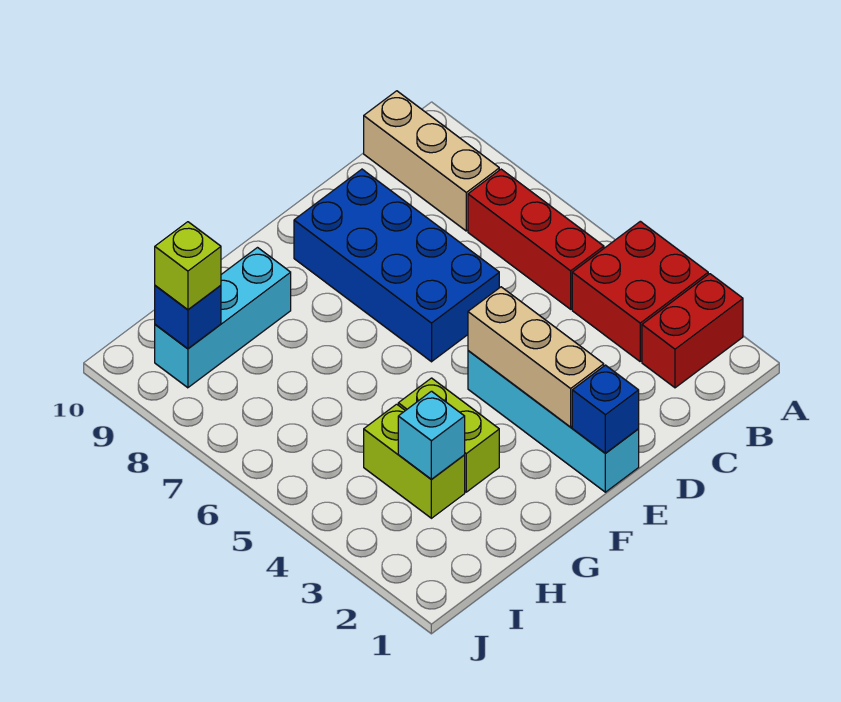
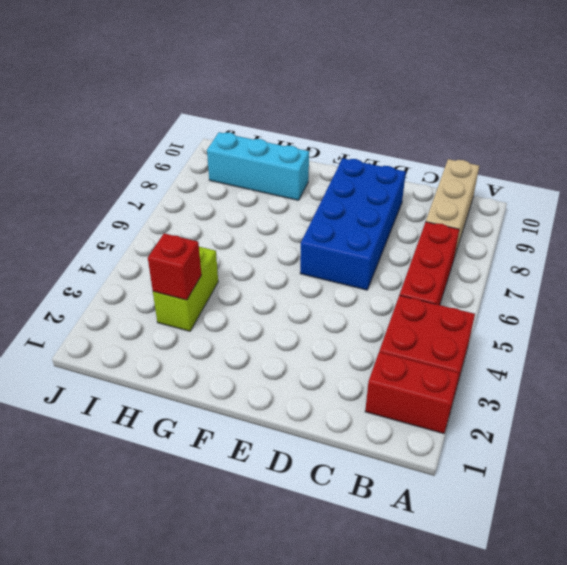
red 1x1 brick [148,233,201,300] -> cyan 1x1 brick [398,391,465,479]
none -> cyan 1x4 brick [468,351,639,492]
none -> lime 1x2 brick [398,378,499,492]
none -> blue 1x1 brick [572,365,639,453]

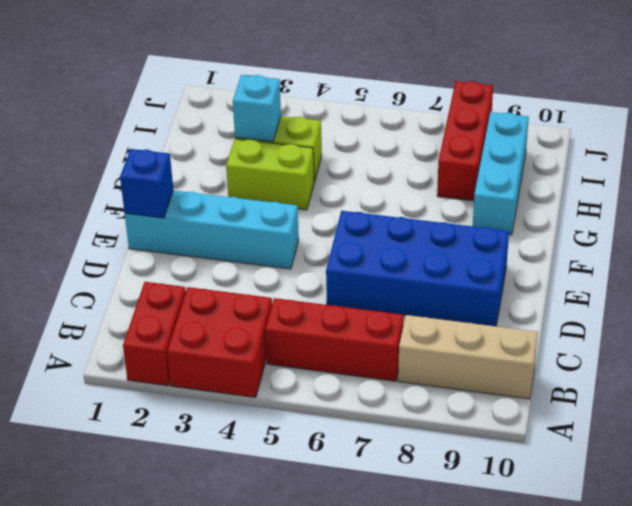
red 1x3 brick [437,81,493,201] -> none
none -> tan 1x3 brick [468,287,604,427]
none -> blue 1x1 brick [155,285,221,349]
none -> lime 1x1 brick [155,222,221,310]

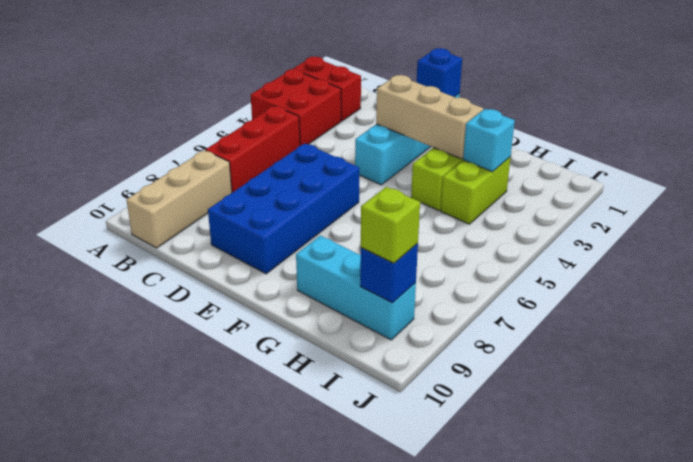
tan 1x3 brick [376,75,483,159] -> tan 1x3 brick turned to [468,287,604,427]

